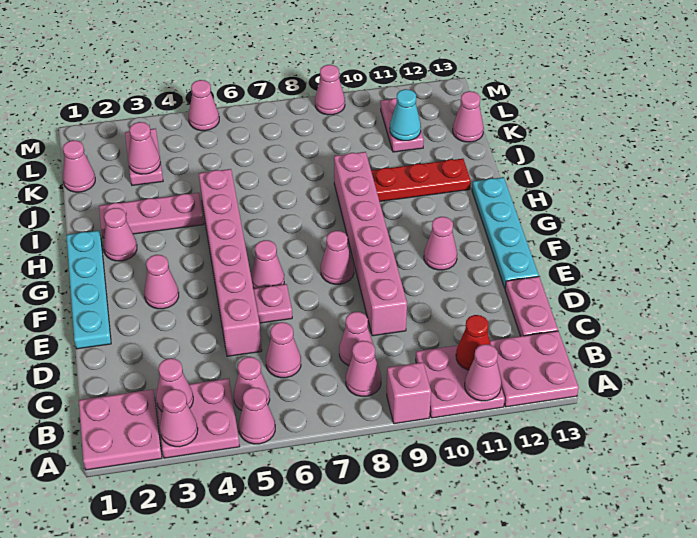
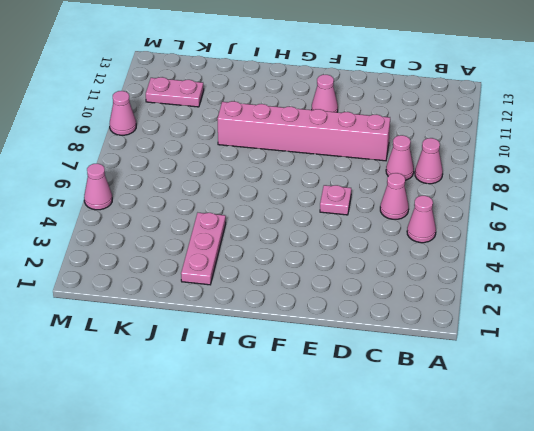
none -> pink 2x2 plate [79,389,162,470]
none -> pink 2x2 plate [155,378,240,458]
none -> pink 1x1 cone [239,387,275,444]
none -> pink 1x1 brick [387,362,431,424]

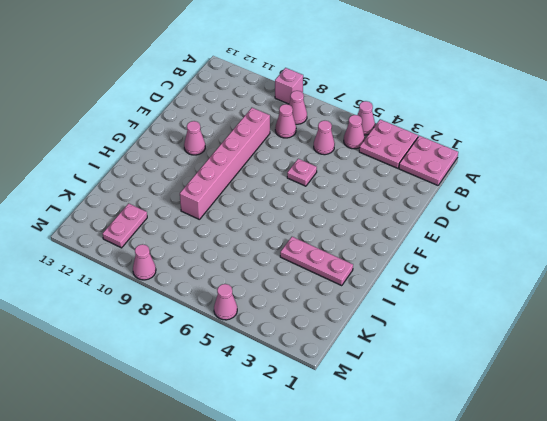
none -> pink 2x2 plate [416,345,505,418]
none -> pink 2x2 plate [490,331,579,407]
none -> pink 1x2 plate [505,276,558,336]
none -> pink 1x6 brick [199,169,262,356]

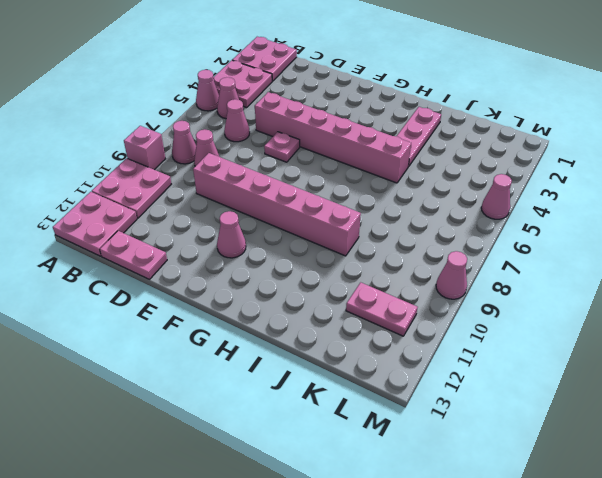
none -> cyan 1x4 plate [66,230,111,349]
none -> cyan 1x4 plate [472,177,539,288]
none -> pink 1x1 cone [144,255,179,309]
none -> pink 1x1 cone [251,240,284,288]

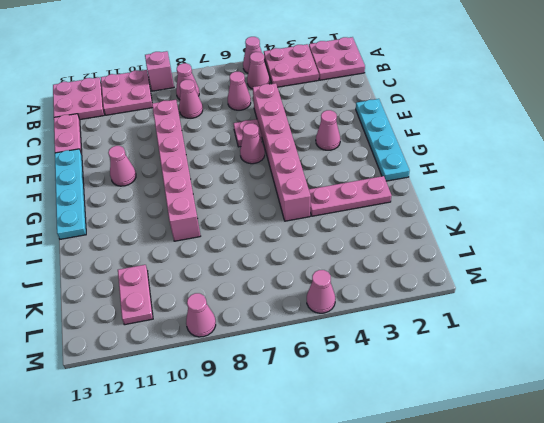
none -> pink 1x1 cone [321,231,354,284]
none -> pink 1x1 cone [103,208,137,261]
none -> red 1x3 plate [371,159,471,202]
none -> pink 1x1 cone [63,140,95,192]

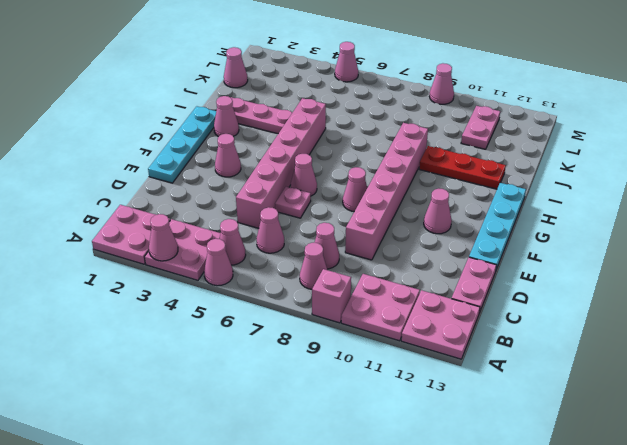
none -> pink 1x2 plate [125,129,163,185]
none -> pink 1x1 cone [453,91,484,142]
none -> pink 1x1 cone [465,344,501,401]
none -> pink 1x1 cone [156,358,193,412]

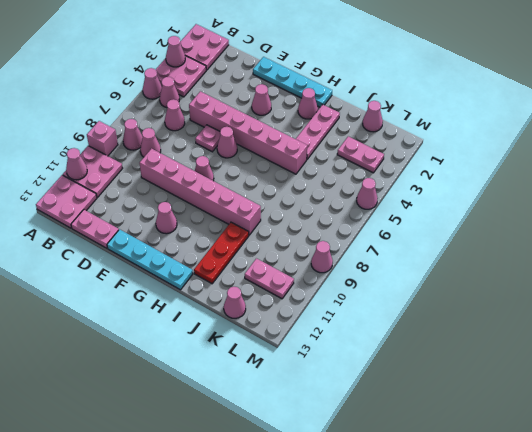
none -> pink 1x1 cone [156,358,193,412]
none -> red 1x1 cone [456,315,490,370]
none -> pink 1x1 cone [128,122,160,174]
none -> cyan 1x1 cone [390,89,421,141]

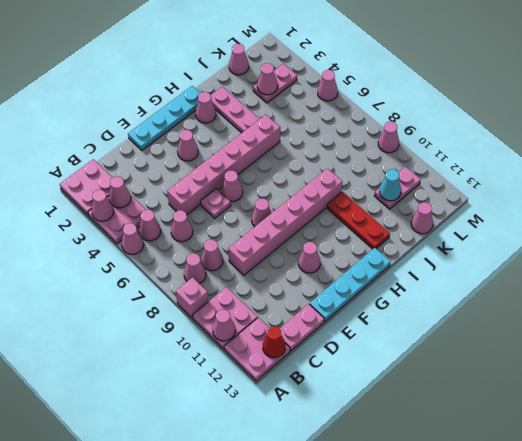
red 1x1 cone [263,326,285,358] -> red 1x1 cone moved to [456,315,490,370]

